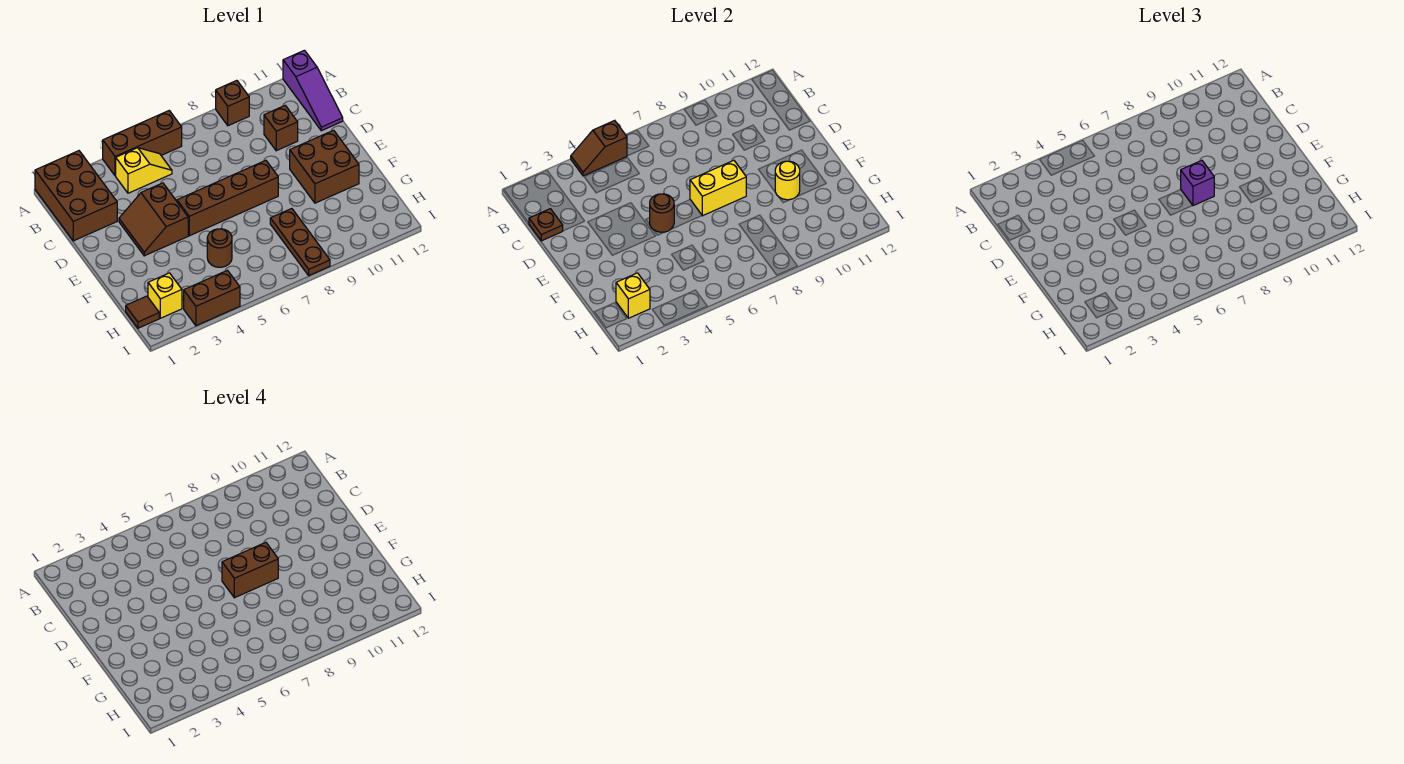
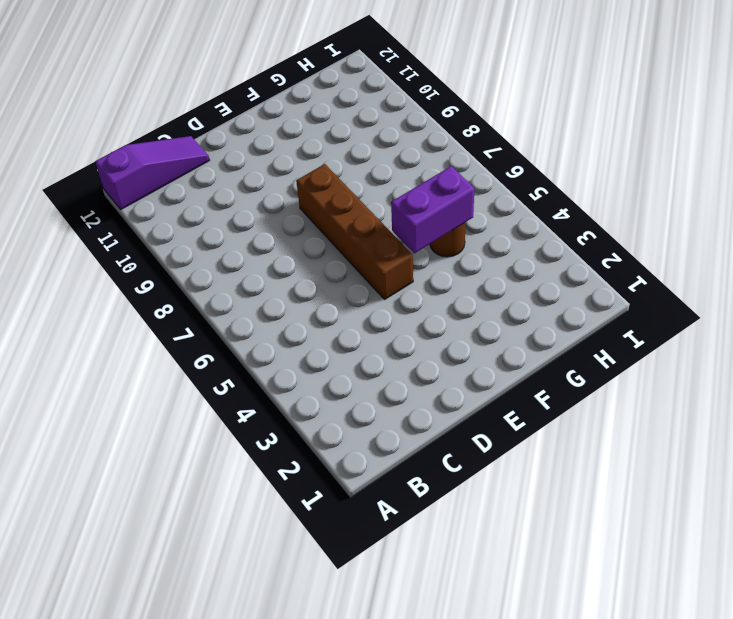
purple 1x2 brick [391,166,474,253] -> none
none -> brown 2x3 brick [35,151,117,241]
none -> brown 1x3 brick [103,111,182,176]
none -> brown 1x1 brick [216,80,249,126]

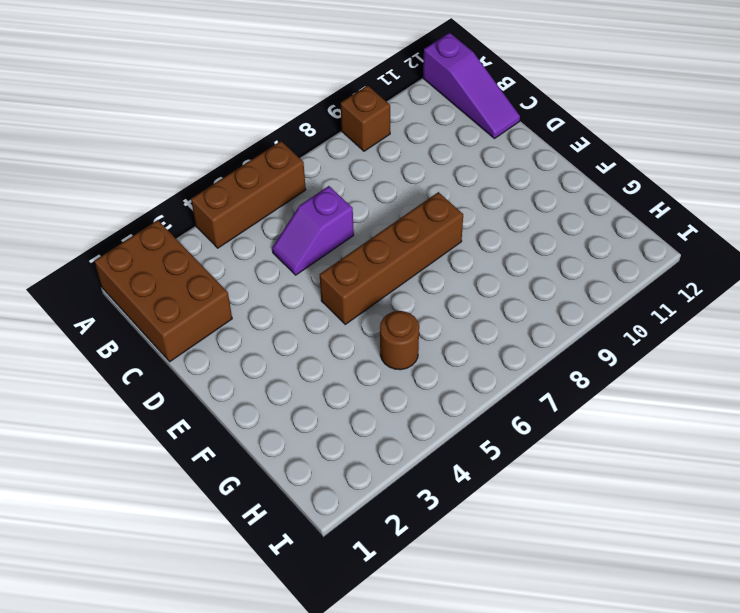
purple 1x2 slope [272,186,354,275] -> none
none -> yellow 1x2 slope [116,148,172,193]
none -> brown 1x1 brick [264,106,298,151]
none -> brown 2x2 slope [119,183,188,256]

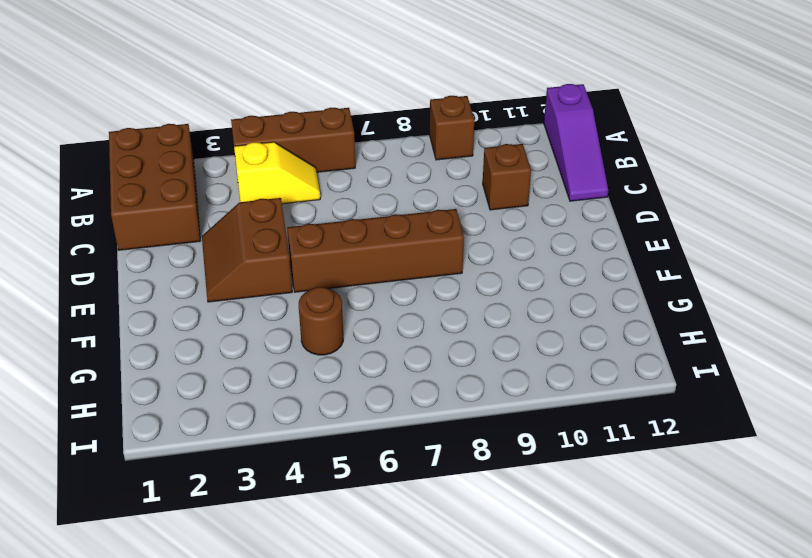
none -> brown 2x2 brick [290,130,359,203]
none -> brown 1x3 plate [270,209,330,275]
none -> brown 1x1 tile [126,296,159,328]

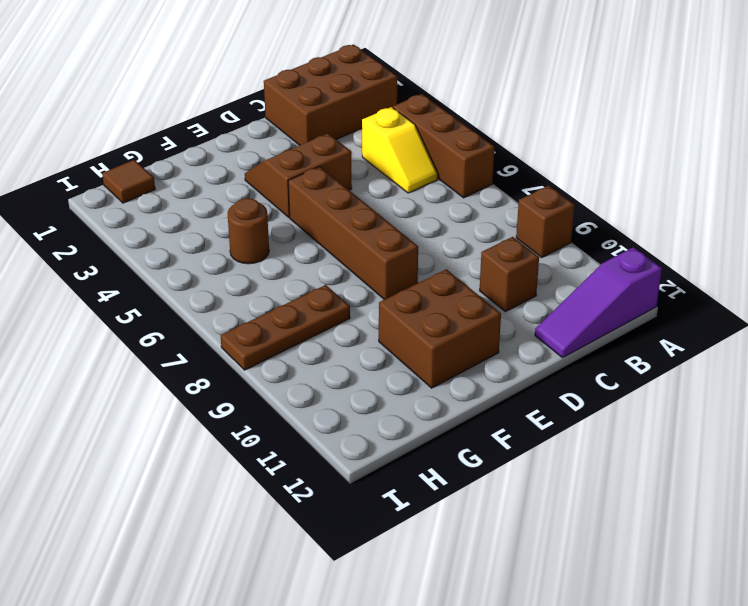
none -> yellow 1x1 brick [148,273,182,318]
none -> brown 1x2 brick [184,270,240,326]
none -> brown 1x2 slope [571,120,627,176]

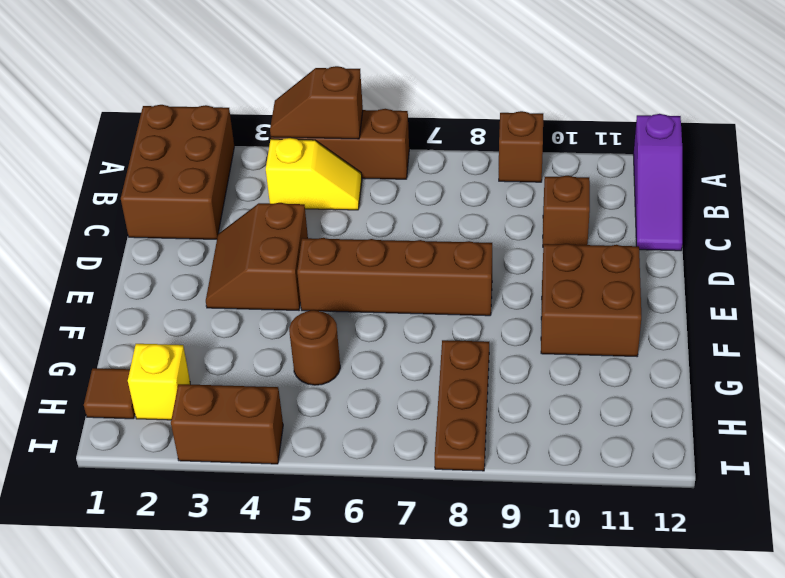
none -> brown 1x1 plate [529,209,563,241]
none -> brown 1x1 round brick [650,194,674,232]
none -> yellow 1x2 brick [690,160,746,216]

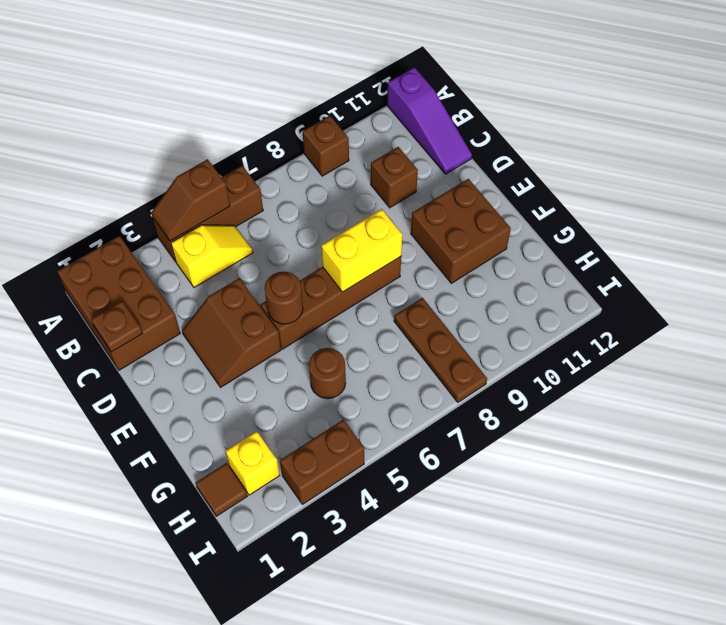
none -> yellow 1x1 round brick [775,161,800,200]
none -> yellow 1x1 brick [616,273,650,318]
none -> purple 1x1 brick [1181,160,1214,206]

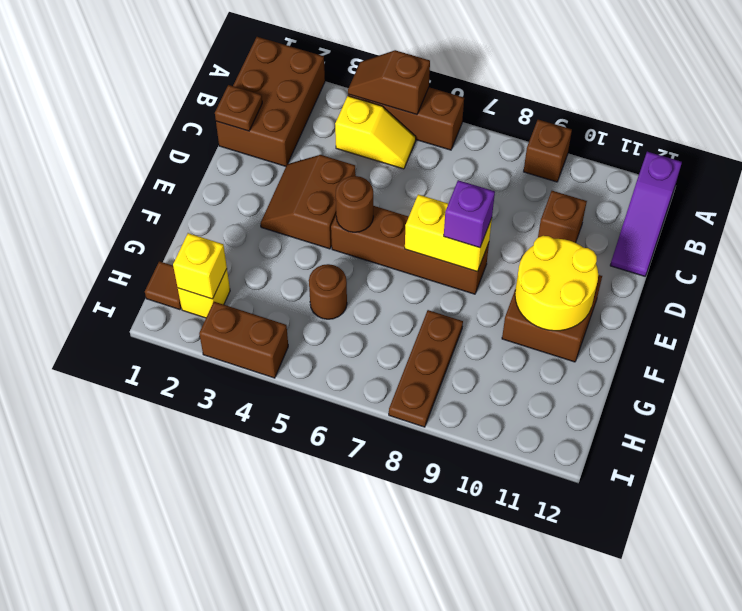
yellow 2x2 round brick [515,236,598,331] -> yellow 1x1 round brick [775,161,800,200]
none -> brown 1x2 brick [222,542,278,598]

